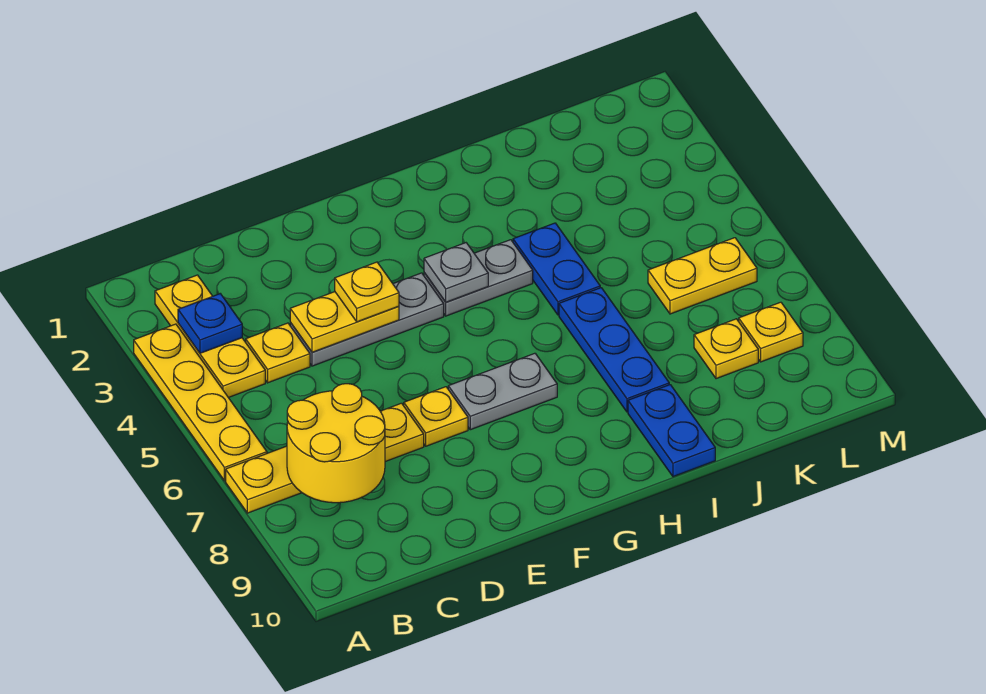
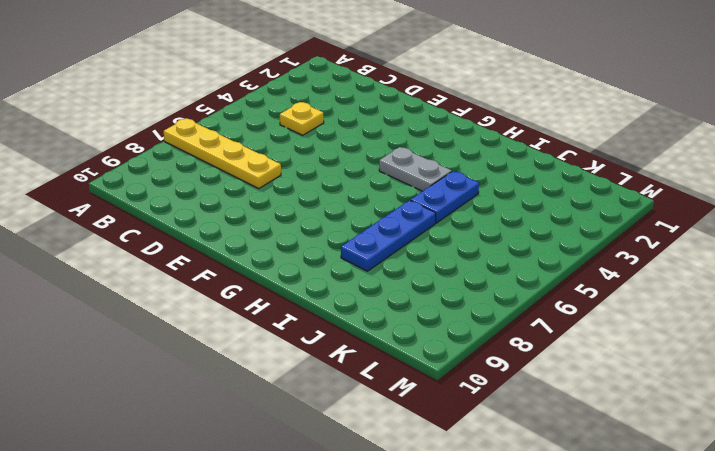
none -> yellow 1x4 plate [134,324,267,481]
none -> yellow 1x3 plate [155,275,265,398]
none -> grey 1x3 plate [290,273,444,366]

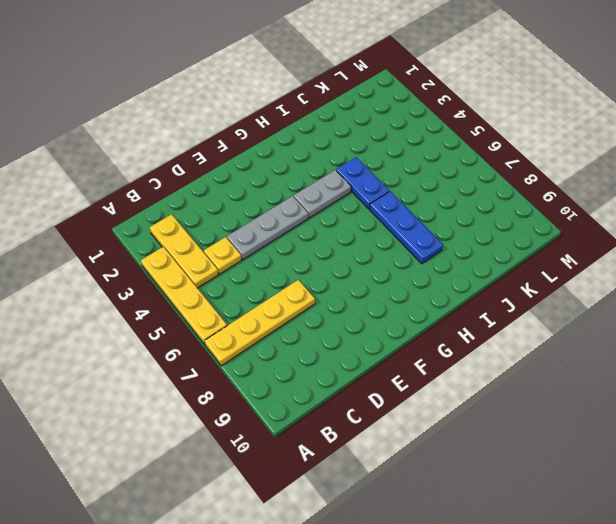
none -> yellow 1x1 plate [404,387,468,446]
none -> grey 1x2 plate [448,353,557,430]
none -> blue 1x2 plate [628,385,715,477]

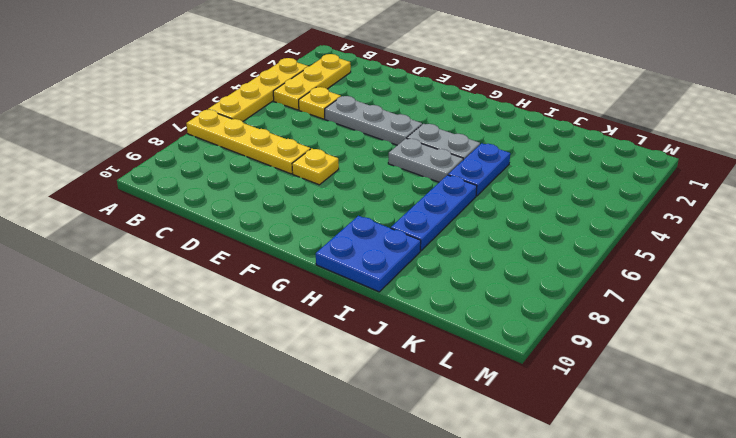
grey 1x2 plate [388,138,463,182] -> grey 1x2 plate moved to [448,353,557,430]
blue 2x2 plate [316,216,421,292] -> blue 1x2 plate [628,385,715,477]
none -> yellow 1x2 plate [648,238,757,314]
none -> yellow 1x1 plate [694,319,758,379]
none -> yellow 1x1 plate [739,302,803,362]

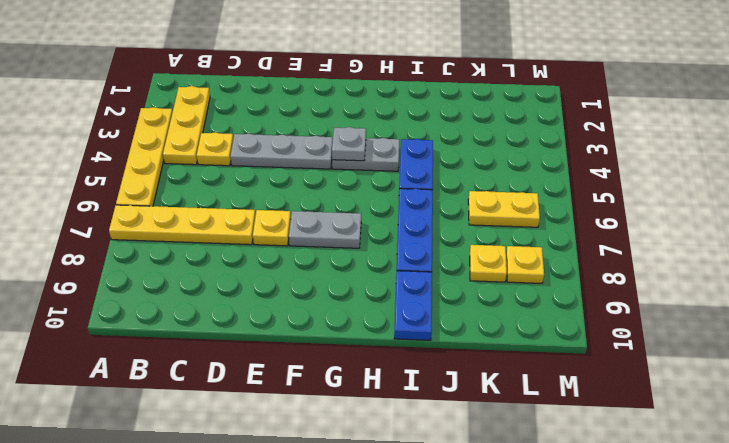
none -> blue 1x1 plate [178,294,242,353]
none -> yellow 2x2 round brick [287,384,385,503]
none -> yellow 1x2 plate [290,292,399,352]

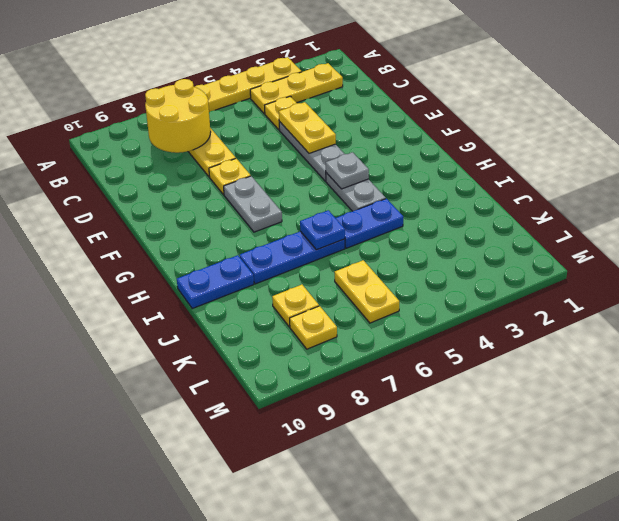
blue 1x1 plate [300,210,345,250] -> blue 1x1 plate moved to [178,294,242,353]
none -> yellow 1x1 plate [335,262,399,322]

